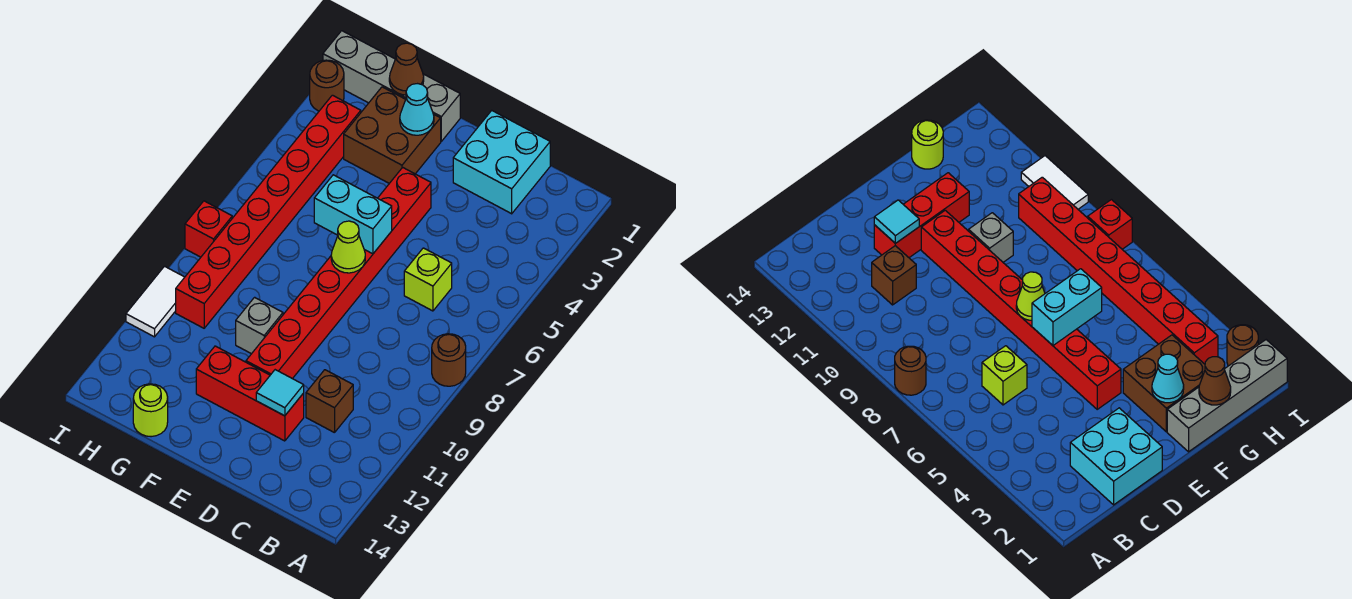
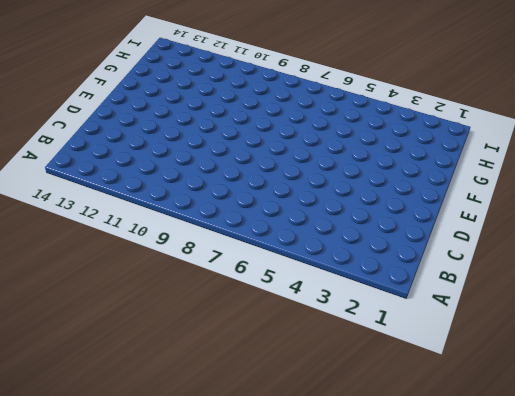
none -> brown 1x1 round brick [432,334,466,386]
none -> cyan 2x2 brick [453,111,550,214]
none -> lime 1x1 brick [404,248,452,311]

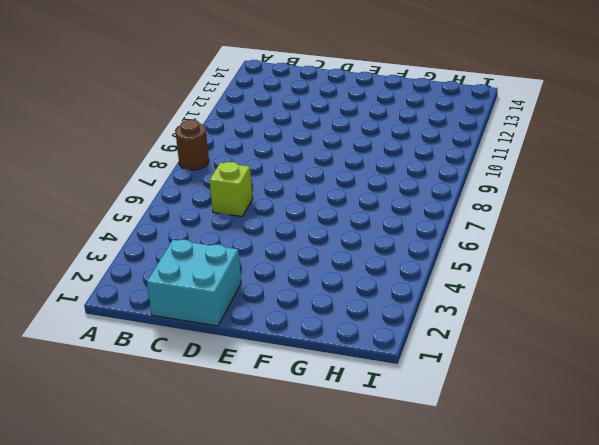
none -> brown 1x1 brick [306,370,353,433]
none -> red 1x3 brick [196,346,304,441]
none -> red 1x8 brick [246,167,431,379]

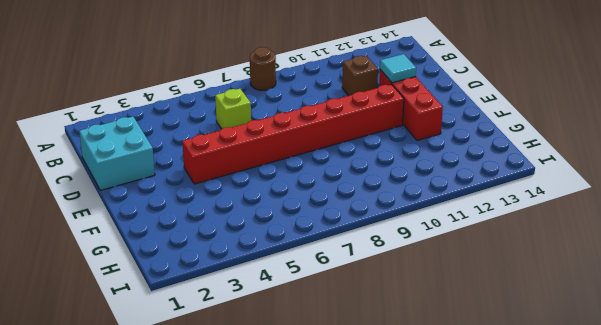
none -> grey 1x4 brick [323,31,460,141]
none -> brown 2x2 brick [344,87,441,183]
none -> grey 1x1 brick [236,297,283,354]

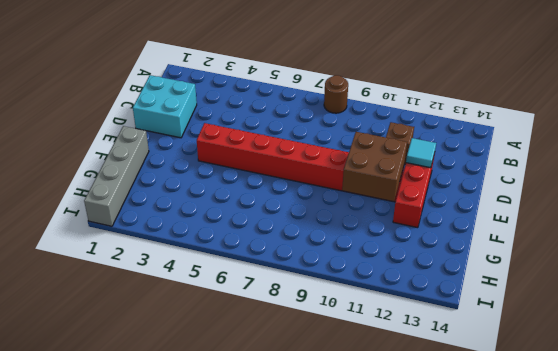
brown 2x2 brick [342,132,407,201] -> brown 2x2 brick moved to [344,87,441,183]
none -> lime 1x1 brick [404,248,452,311]
none -> grey 1x1 brick [236,297,283,354]
none -> lime 1x1 round brick [133,384,168,437]

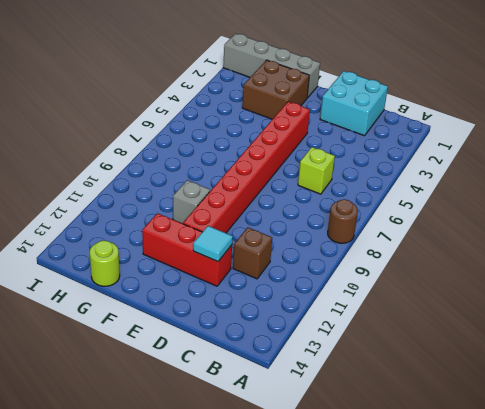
none -> red 1x8 brick [176,95,361,328]
none -> brown 1x1 round brick [310,60,344,111]
none -> red 1x1 brick [185,201,232,257]

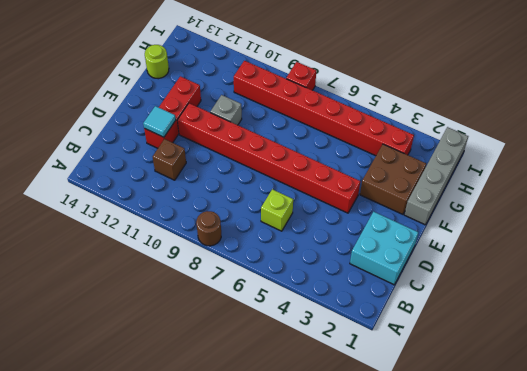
none -> brown 1x1 round brick [310,60,344,111]
none -> white 1x2 tile [126,266,185,337]
none -> cyan 1x2 brick [314,175,392,254]

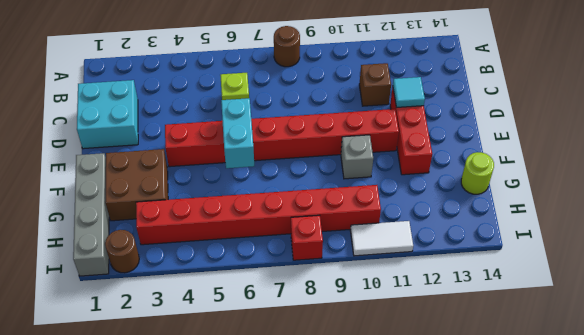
none -> lime 1x1 cone [331,221,365,273]
none -> cyan 1x1 cone [400,84,434,135]
none -> brown 1x1 cone [389,43,424,95]

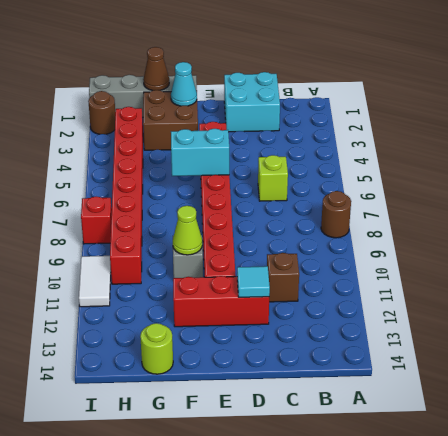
lime 1x1 cone [173,206,202,255] -> lime 1x1 cone moved to [331,221,365,273]

